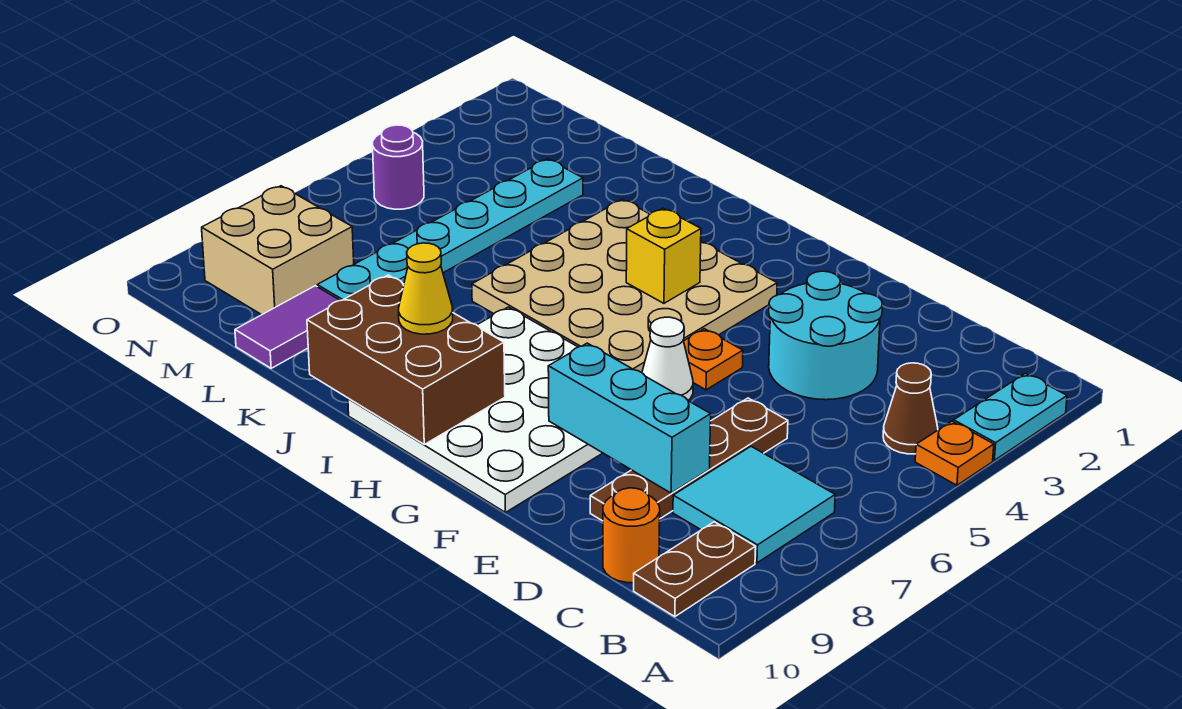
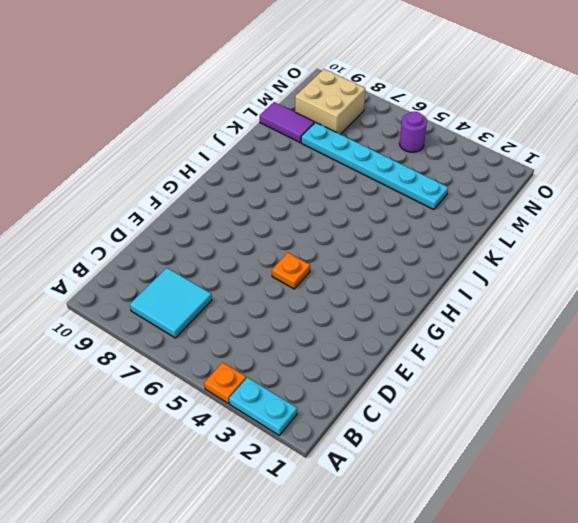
none -> brown 1x1 cone [883,363,938,454]
none -> brown 1x2 plate [634,522,756,617]
none -> orange 1x1 round brick [603,488,660,583]

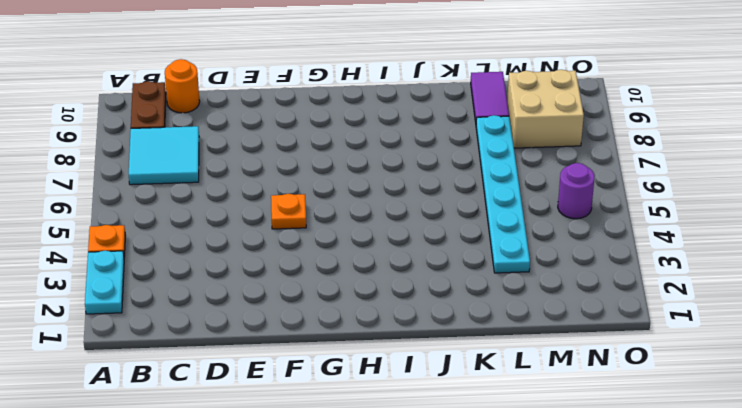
none -> brown 1x1 cone [883,363,938,454]
none -> cyan 2x2 round brick [769,271,883,400]
none -> brown 1x4 plate [590,398,788,521]

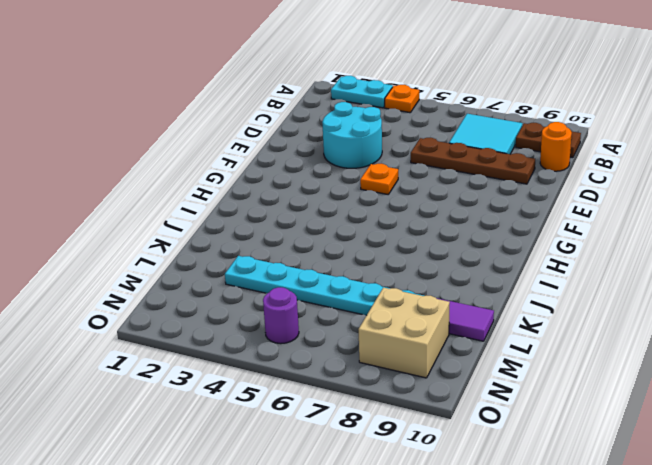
none -> brown 1x1 cone [883,363,938,454]
none -> white 1x1 cone [642,317,693,400]
none -> white 4x4 plate [348,307,602,512]

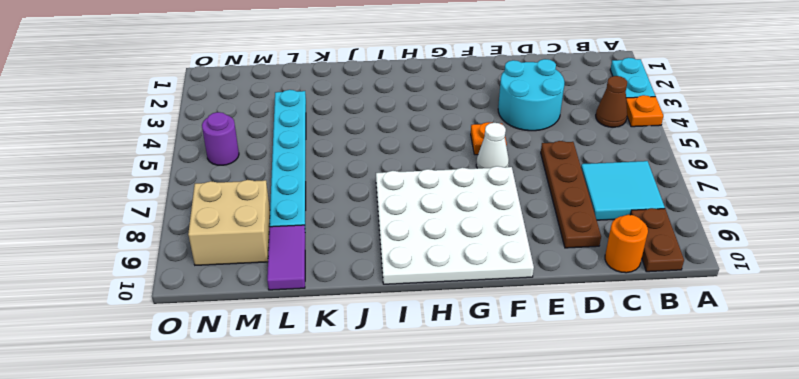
none -> tan 4x4 plate [472,199,777,373]
none -> cyan 1x3 brick [548,343,711,493]
none -> yellow 1x1 brick [626,208,701,303]

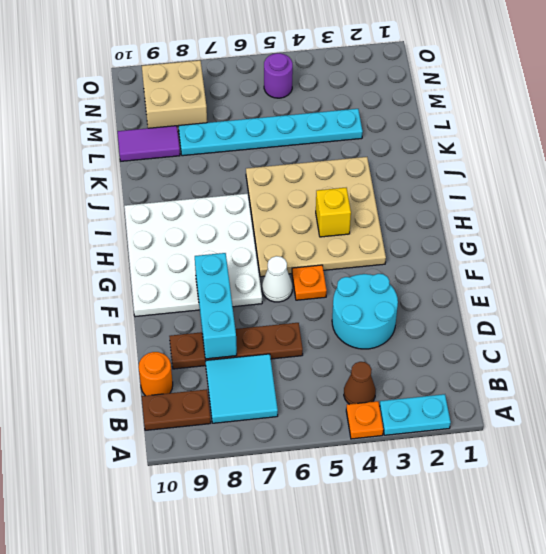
none -> brown 2x3 brick [307,275,505,444]
none -> yellow 1x1 cone [399,243,453,334]

